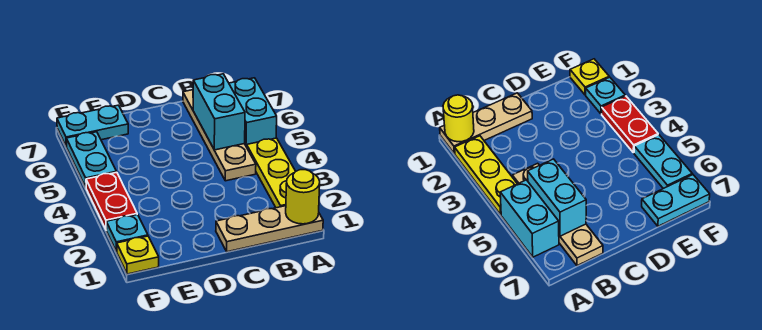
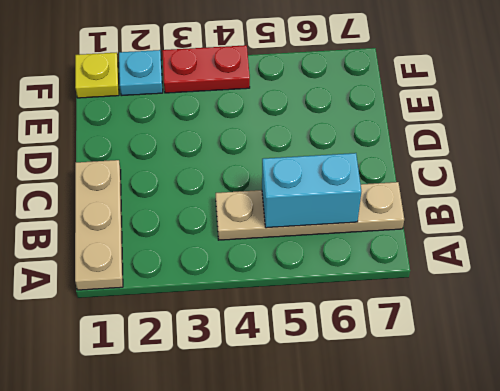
none -> yellow 1x3 plate [247,138,296,208]
none -> cyan 1x2 brick [229,78,277,147]

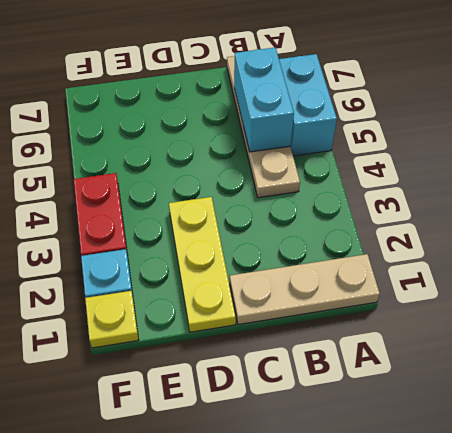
yellow 1x3 plate [169,197,236,332] -> yellow 1x3 plate moved to [247,138,296,208]
none -> cyan 1x2 plate [57,105,128,147]
none -> cyan 1x2 plate [66,132,117,187]

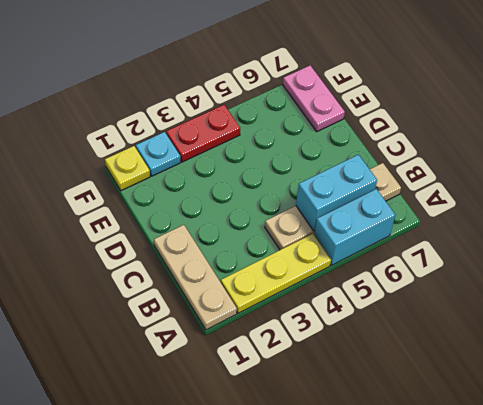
pink 1x2 plate [283,65,345,131] -> cyan 1x2 plate [57,105,128,147]
none -> cyan 1x2 plate [66,132,117,187]
none -> yellow 1x1 round brick [286,170,320,224]

